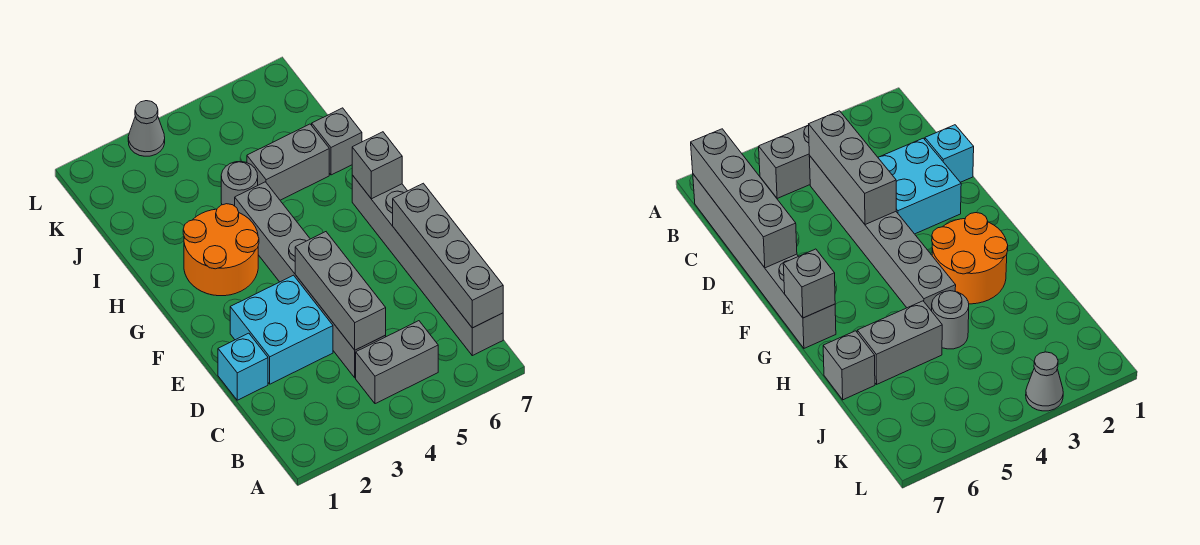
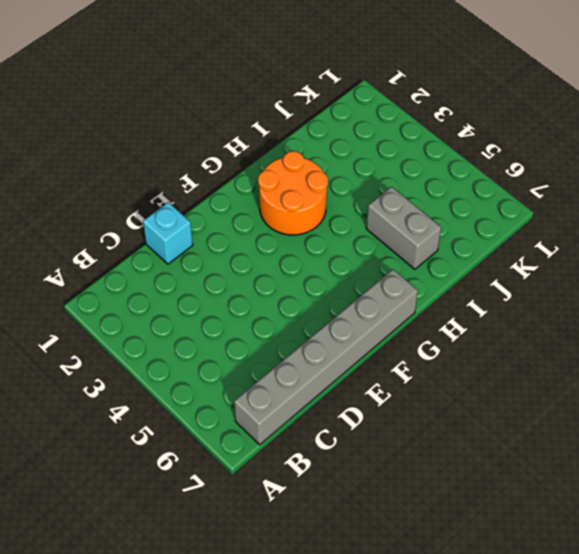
none -> grey 1x2 brick [356,321,438,404]
none -> grey 1x6 brick [235,182,386,378]
none -> cyan 2x2 brick [230,275,333,384]

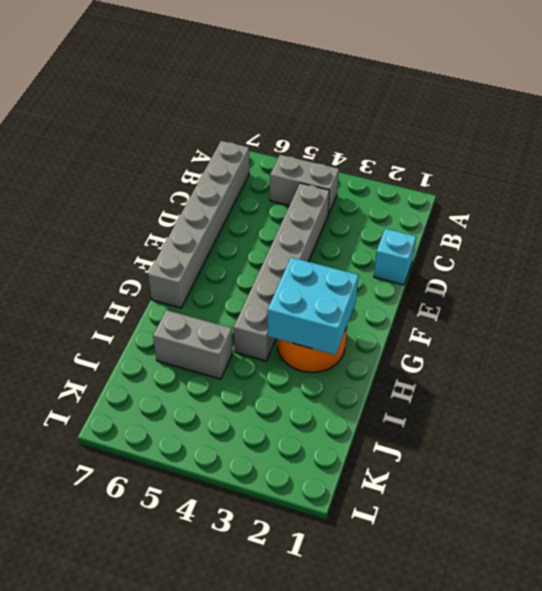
cyan 2x2 brick [268,257,358,355] -> cyan 2x2 brick moved to [230,275,333,384]
none -> grey 1x1 round brick [221,161,258,206]
none -> grey 1x1 brick [312,108,362,175]
none -> grey 1x1 cone [128,101,165,156]

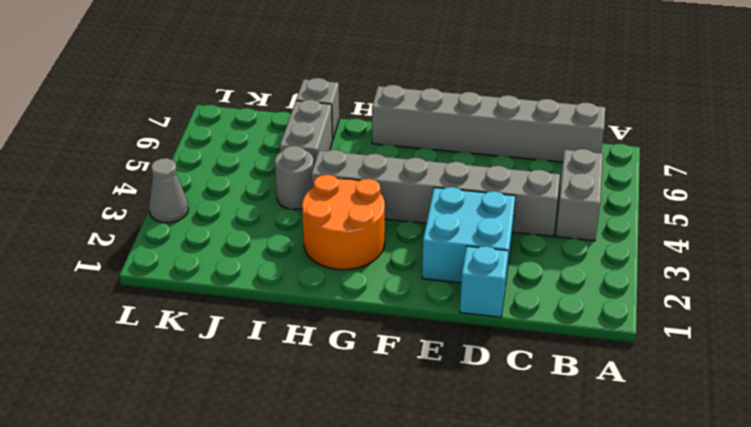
none -> grey 1x4 brick [393,183,503,328]
none -> grey 1x3 brick [295,232,386,350]
none -> grey 1x1 brick [352,132,402,199]

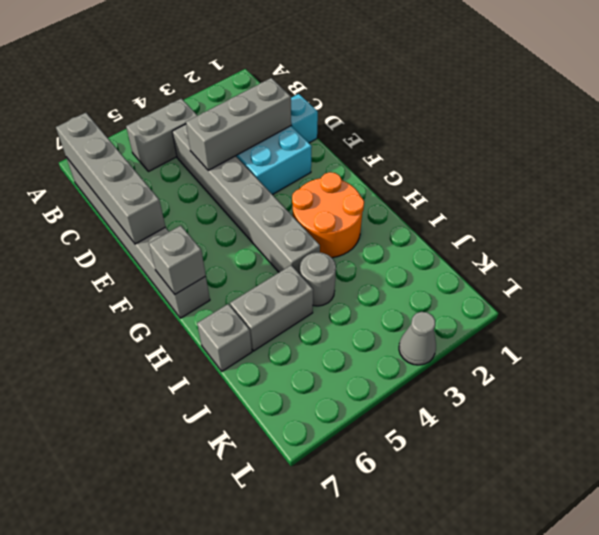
grey 1x3 brick [186,78,291,170] -> grey 1x3 brick turned to [295,232,386,350]

